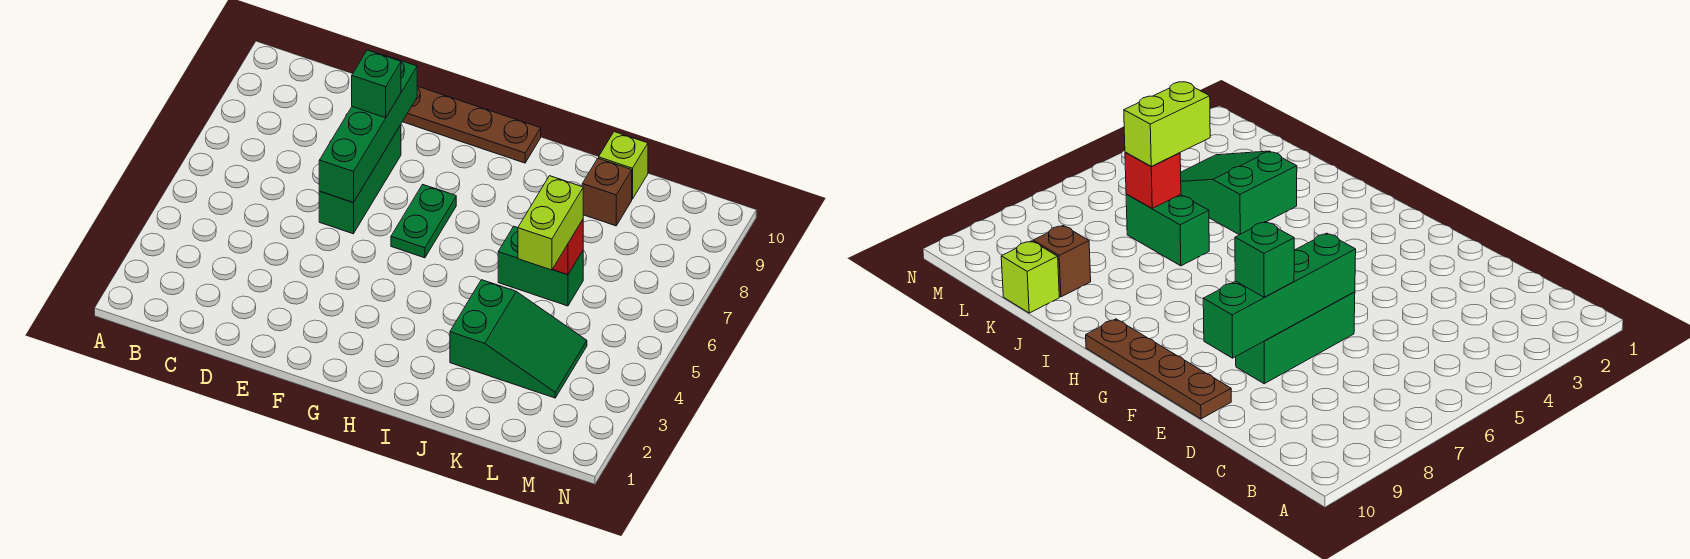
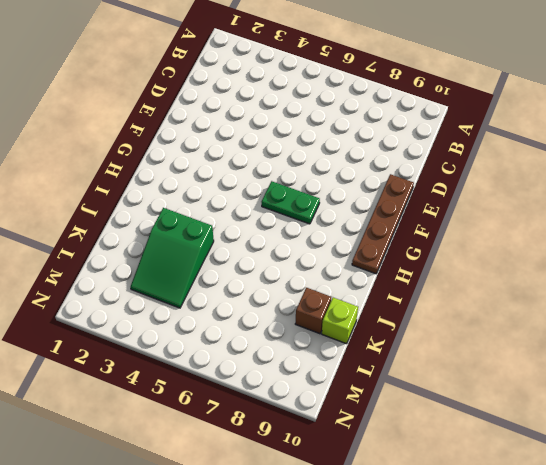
none -> green 1x3 brick [319,125,401,234]
none -> green 1x2 brick [498,227,583,306]

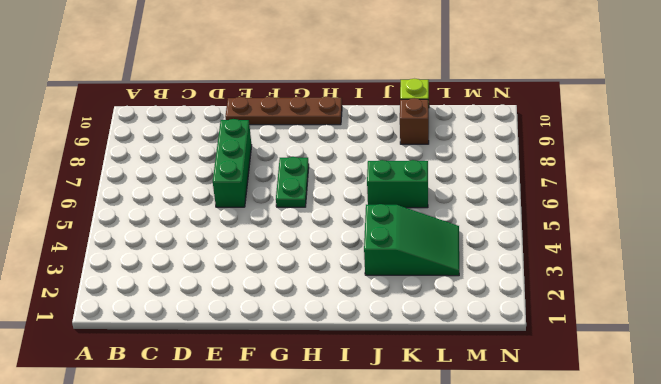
none -> green 1x4 brick [319,55,417,203]
none -> red 1x1 brick [552,220,583,275]

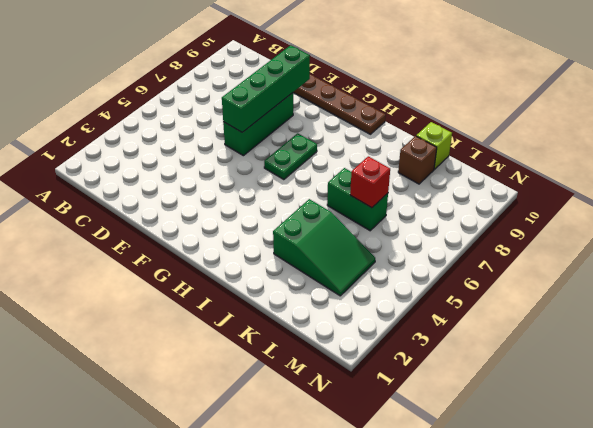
none -> green 1x1 brick [352,50,401,118]
none -> lime 1x2 brick [518,176,583,270]

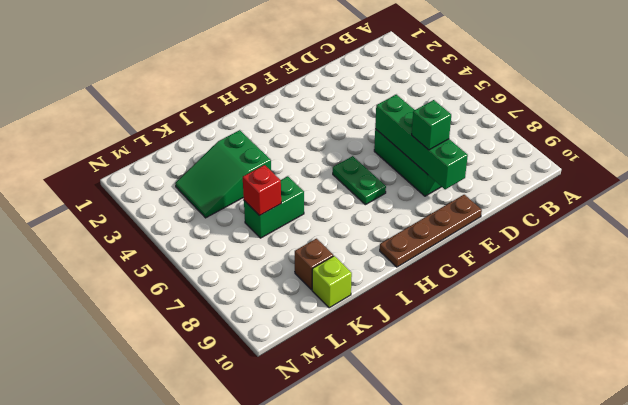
none -> lime 1x2 brick [518,176,583,270]

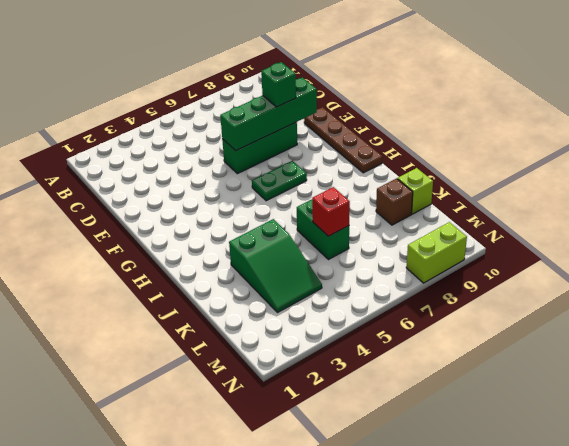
lime 1x2 brick [406,222,467,283] -> lime 1x2 brick moved to [518,176,583,270]

